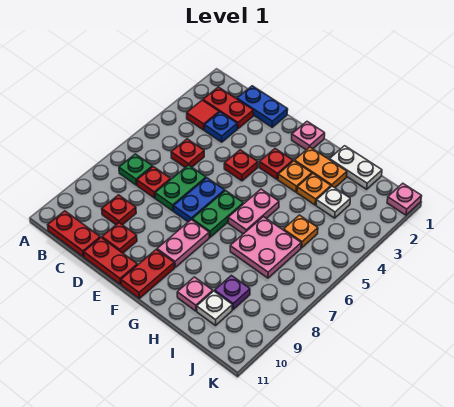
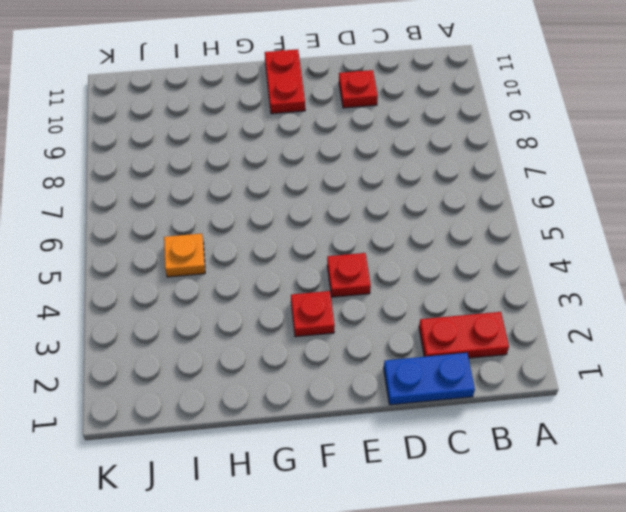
none -> red 1x1 tile [187,100,219,130]
none -> green 1x1 plate [119,154,152,185]
none -> red 1x2 plate [48,211,100,257]
none -> blue 1x1 plate [205,112,237,142]

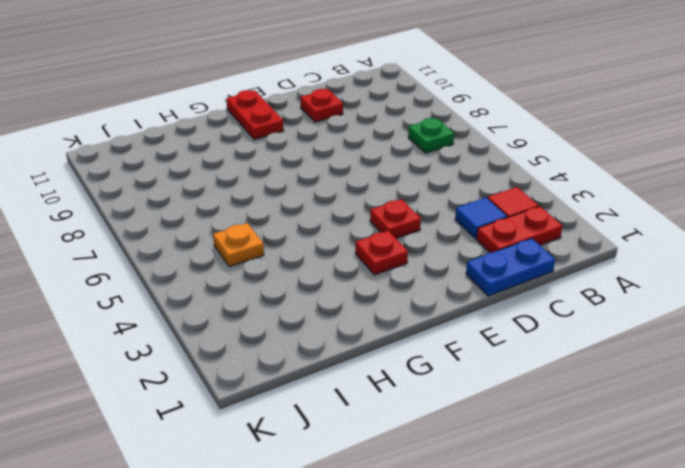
blue 1x1 tile [455,198,507,239] -> blue 1x1 plate [205,112,237,142]
none -> red 1x2 plate [48,211,100,257]
none -> red 1x1 plate [171,139,204,167]
none -> red 1x1 plate [137,167,171,198]
none -> red 1x1 plate [102,195,136,225]

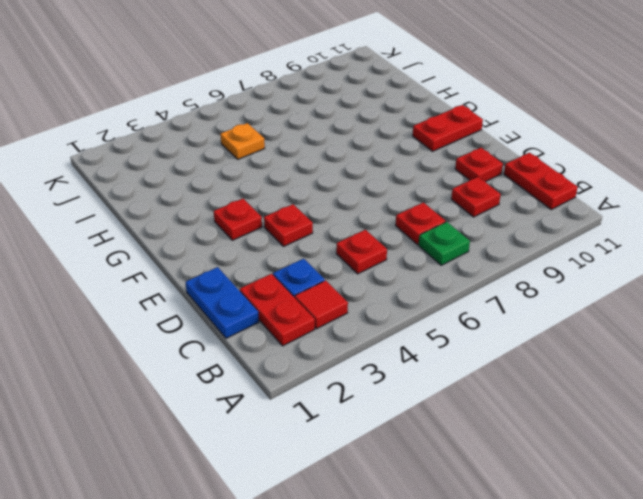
none -> green 1x2 plate [155,165,206,211]
none -> red 1x2 plate [84,238,137,284]
none -> blue 1x2 plate [174,178,225,222]
none -> pink 1x1 plate [292,122,325,150]

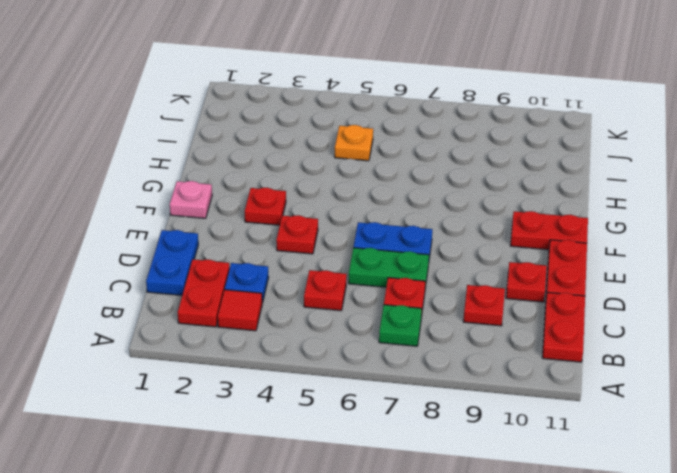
none -> green 1x2 plate [192,191,243,237]
none -> pink 1x2 plate [157,220,209,267]
none -> orange 1x2 plate [295,147,347,188]
none -> orange 1x1 plate [278,161,312,192]

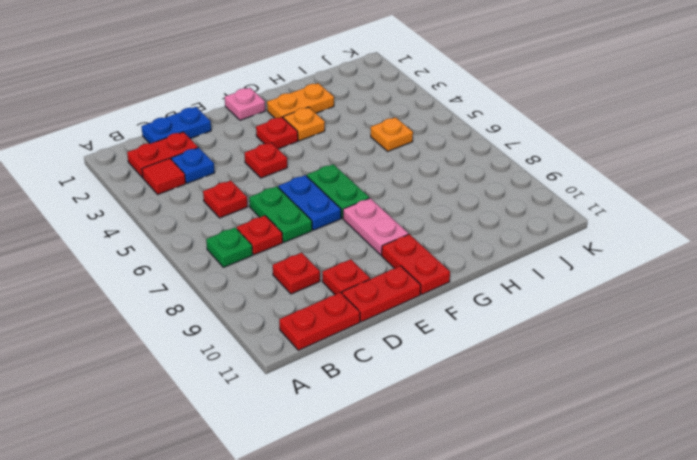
none -> pink 1x2 plate [228,189,279,234]
none -> white 1x2 plate [329,146,382,189]
none -> orange 1x1 plate [297,174,331,205]
none -> pink 2x2 plate [230,217,301,278]

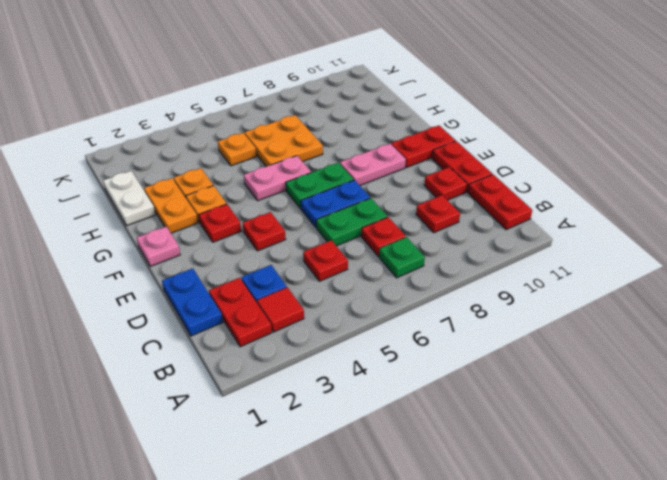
orange 2x2 plate [245,115,323,166] -> pink 2x2 plate [230,217,301,278]
none -> pink 1x1 plate [177,277,213,311]
none -> white 1x1 plate [316,186,350,218]
none -> purple 1x1 plate [215,275,250,309]
none -> white 1x1 plate [197,291,232,326]

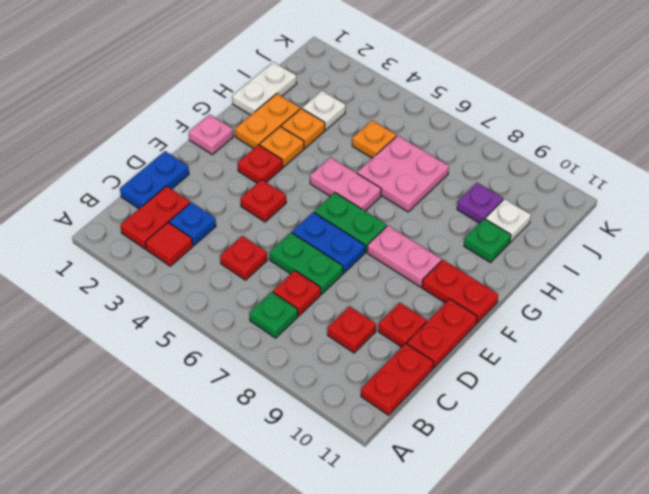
green 1x1 plate [464,219,511,263] -> pink 1x1 plate [177,277,213,311]
none -> pink 1x1 plate [387,183,422,215]

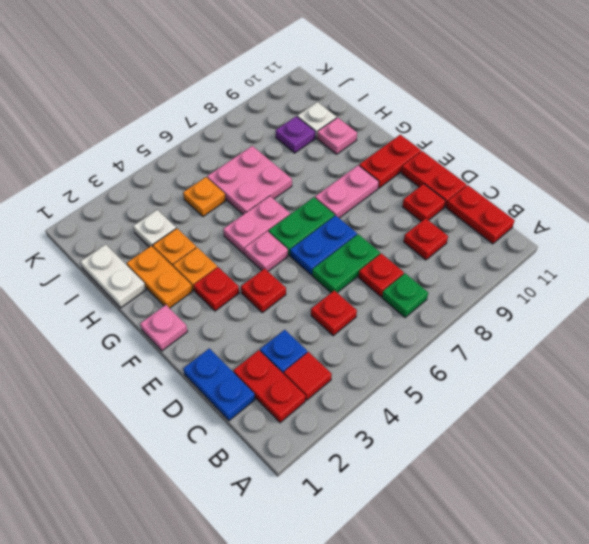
pink 1x1 plate [244,231,288,271] -> pink 1x1 plate moved to [387,183,422,215]

